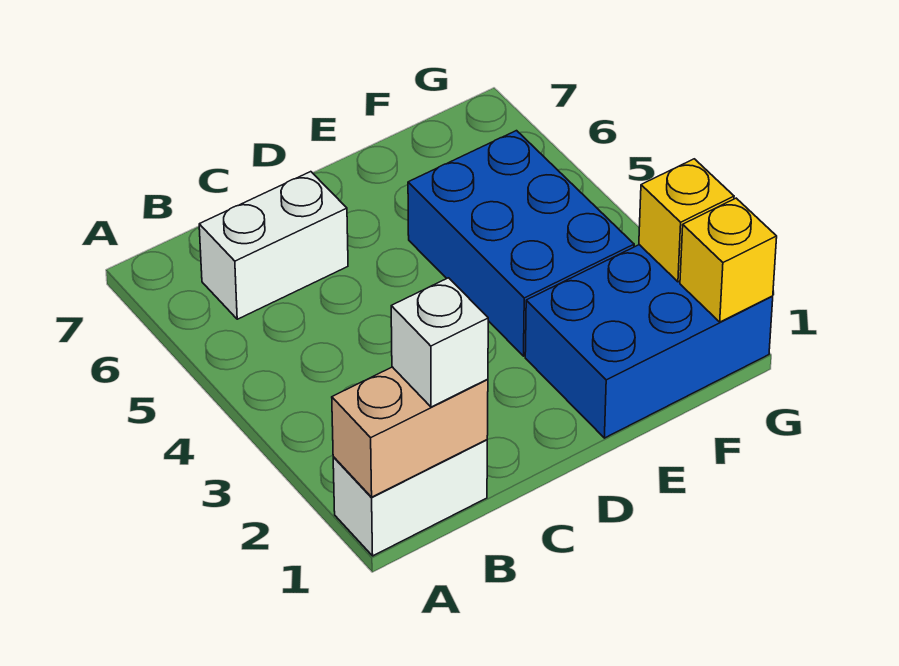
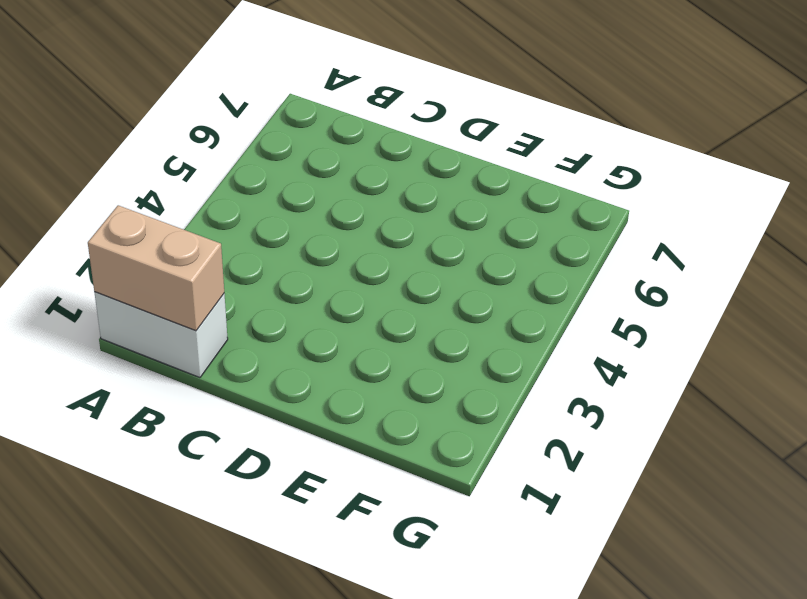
none -> white 1x2 brick [199,172,348,319]
none -> blue 2x3 brick [525,245,773,438]

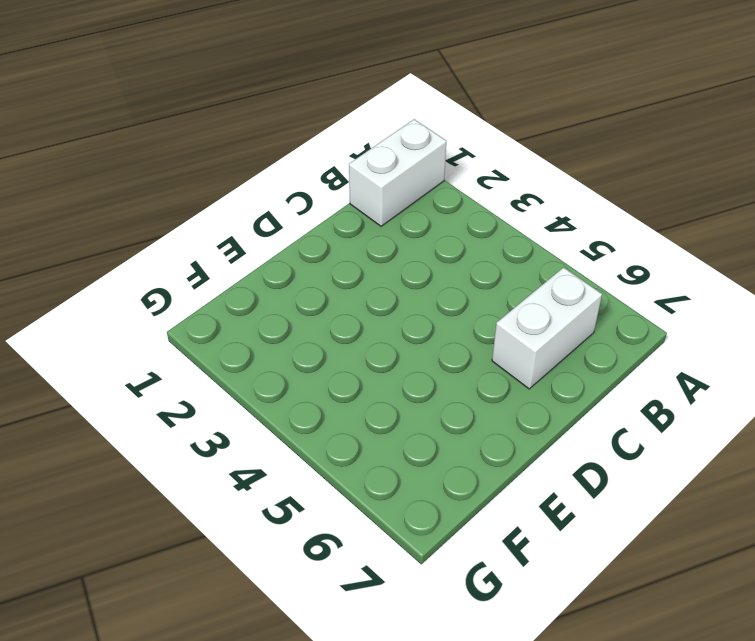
none -> blue 2x3 brick [525,245,773,438]
none -> blue 2x3 brick [408,131,634,356]

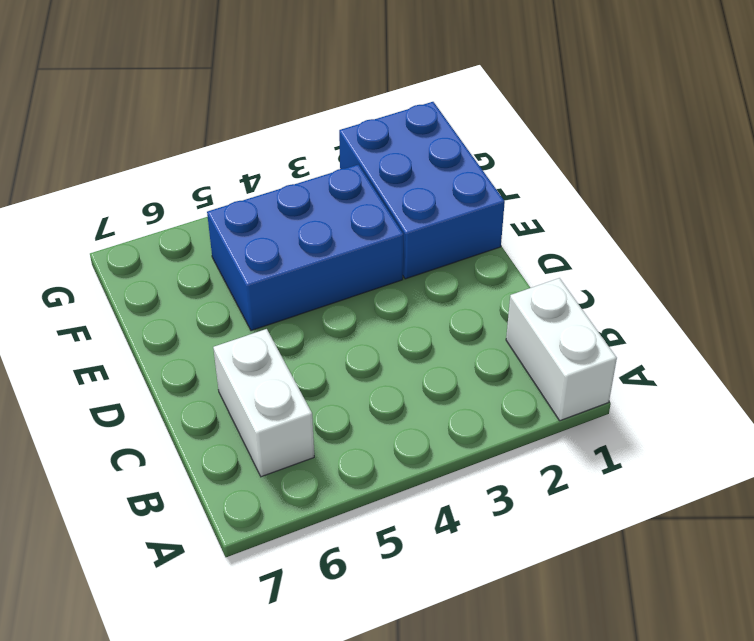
none -> tan 1x2 brick [332,367,488,497]
none -> yellow 1x1 brick [680,198,777,322]

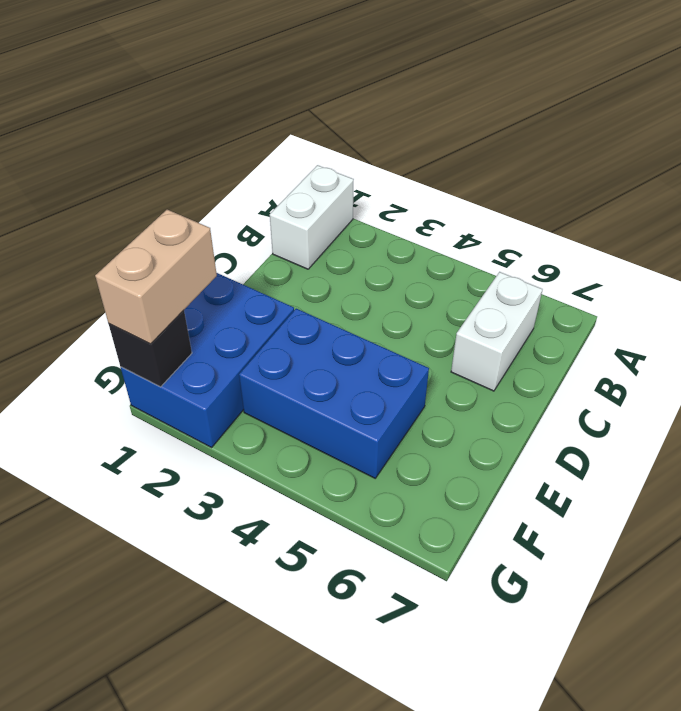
tan 1x2 brick [95,210,217,344] -> tan 1x2 brick moved to [332,367,488,497]
black 1x1 brick [109,310,192,387] -> yellow 1x1 brick [680,198,777,322]
none -> yellow 1x1 brick [639,159,734,282]
none -> white 1x1 brick [391,278,488,407]

